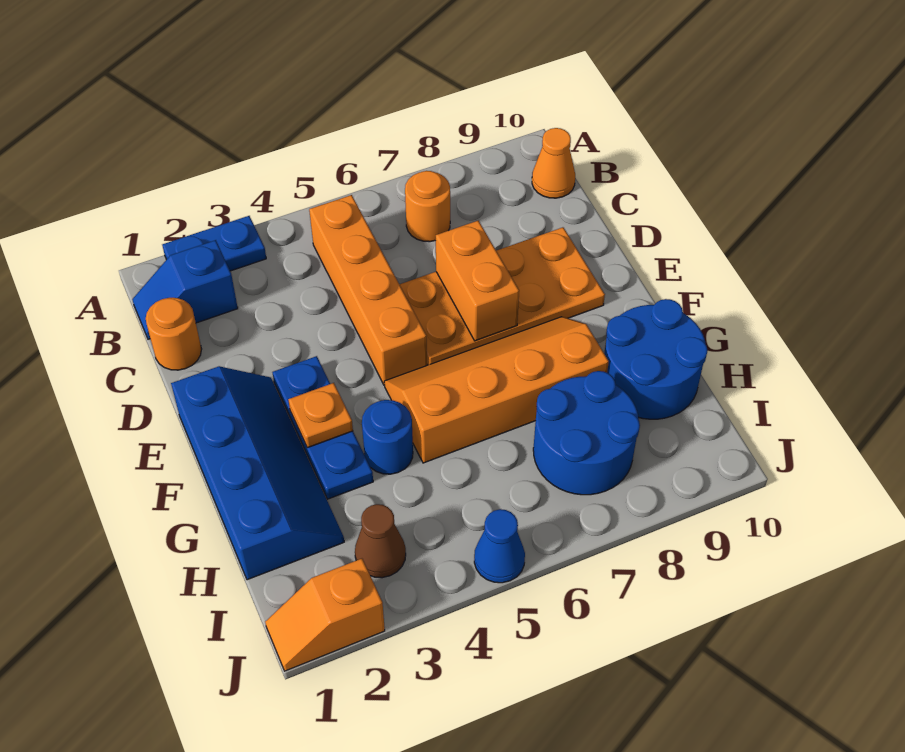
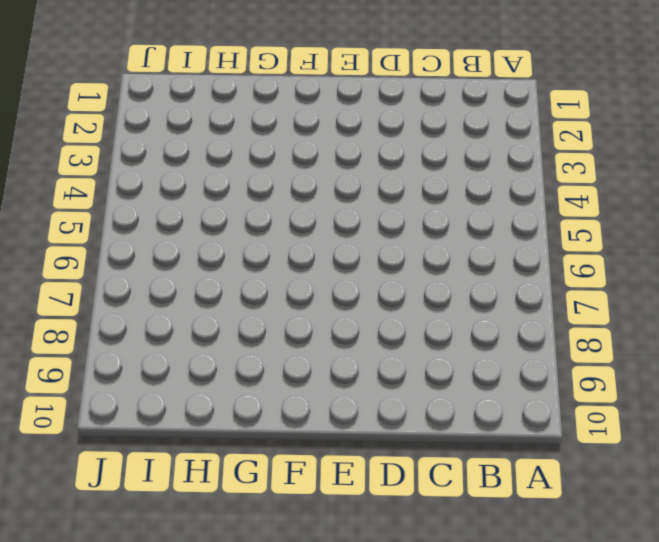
none -> blue 1x2 plate [162,216,266,271]
none -> blue 1x2 slope [132,240,238,339]
none -> orange 1x4 brick [309,195,427,385]

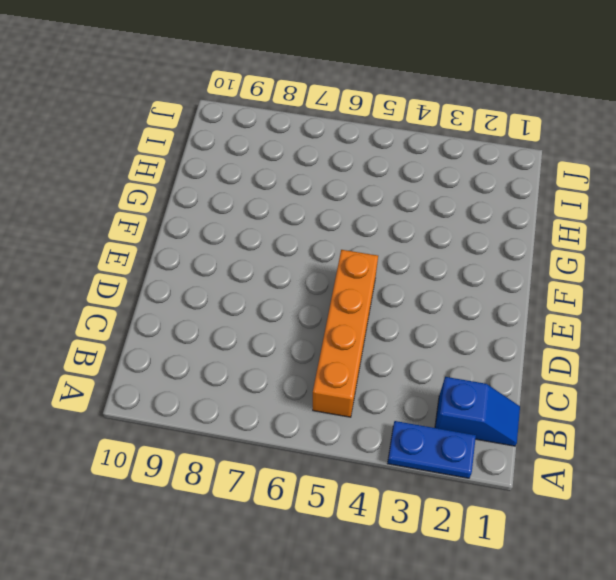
none -> orange 1x1 round brick [405,171,450,242]
none -> orange 1x1 cone [532,128,575,198]
none -> orange 1x1 round brick [146,298,202,370]

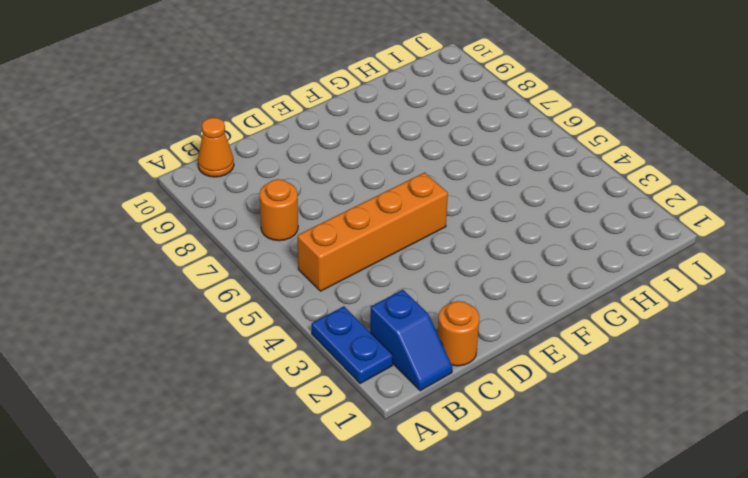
none -> orange 2x4 plate [400,227,605,365]
none -> blue 2x4 slope [171,366,344,580]
none -> blue 1x3 plate [273,356,373,499]

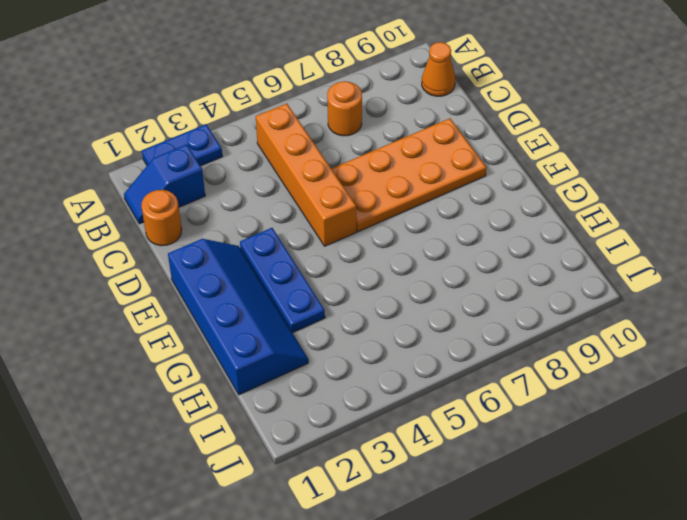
none -> orange 2x4 slope [384,317,609,463]
none -> blue 1x1 round brick [362,400,413,474]
none -> blue 2x2 round brick [604,299,708,419]

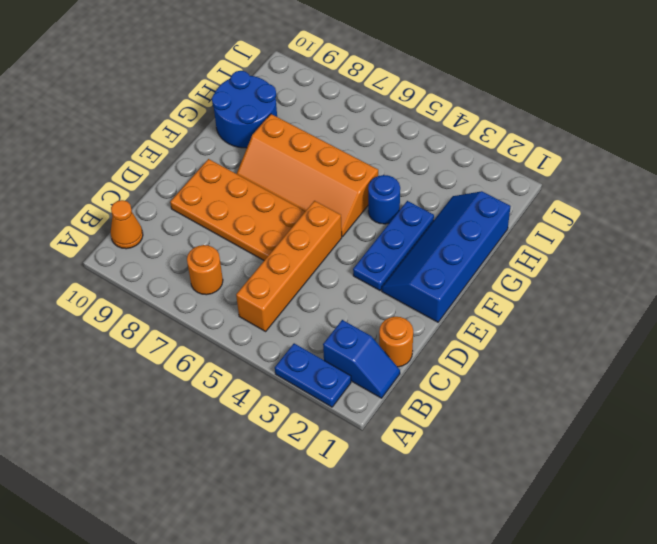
none -> blue 2x2 round brick [533,371,640,495]
none -> brown 1x1 cone [355,504,406,578]
none -> orange 1x2 slope [265,559,385,671]

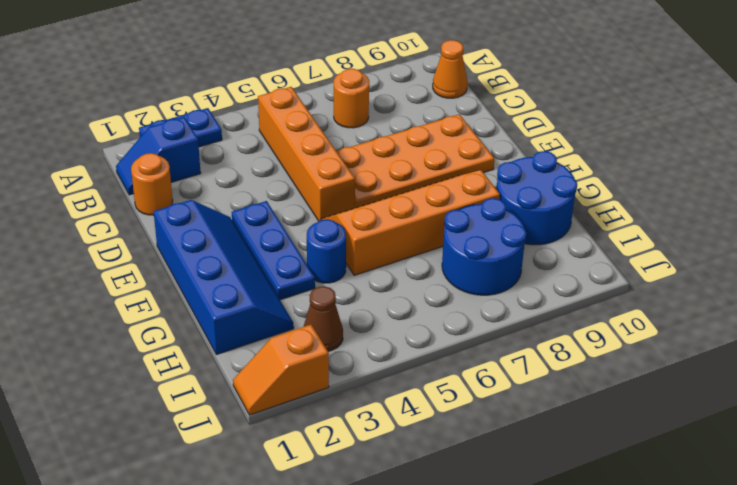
none -> blue 1x1 cone [474,509,525,583]
none -> orange 1x2 brick [436,221,519,341]
none -> orange 1x1 plate [288,383,353,448]

